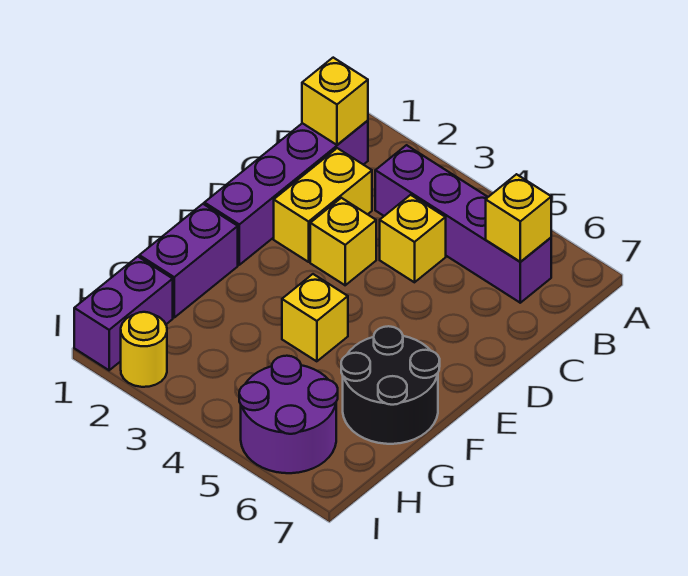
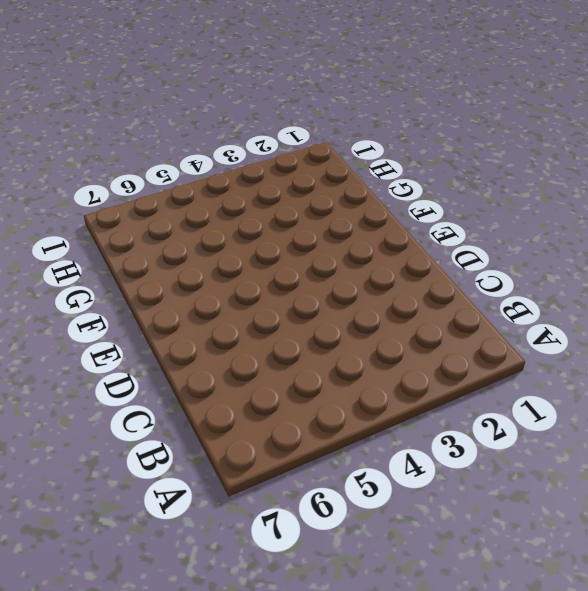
none -> purple 1x4 brick [204,121,368,265]
none -> purple 1x4 brick [375,145,551,303]
none -> yellow 1x2 brick [274,148,372,262]

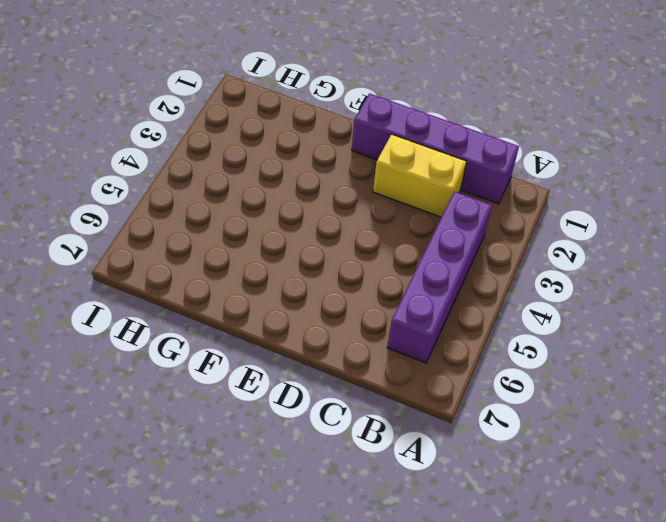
none -> yellow 1x1 brick [380,195,446,282]
none -> yellow 1x1 brick [310,198,376,285]
none -> purple 1x2 brick [139,204,238,317]

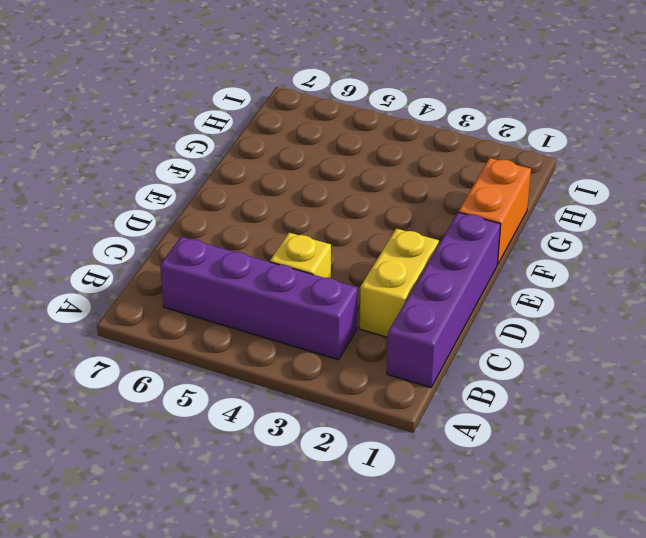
orange 1x2 brick [459,158,531,265] -> purple 1x2 brick [139,204,238,317]
none -> yellow 1x1 brick [310,198,376,285]
none -> yellow 1x1 brick [282,274,348,361]
none -> black 2x2 round brick [341,326,440,444]

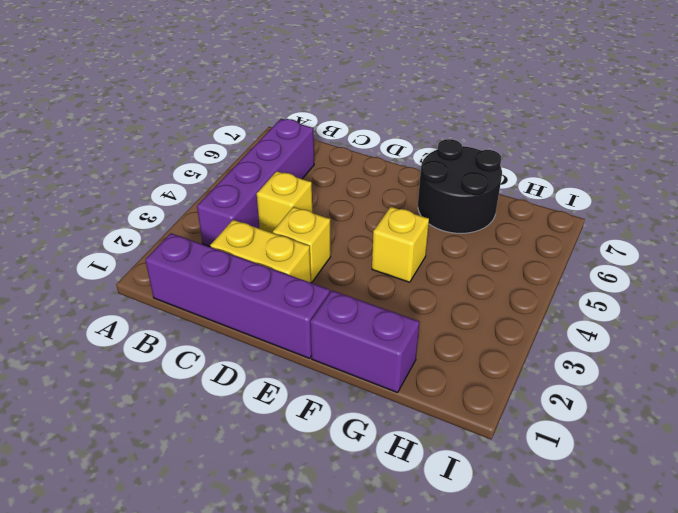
none -> purple 1x2 brick [74,257,173,370]
none -> purple 2x2 round brick [239,356,338,473]
none -> yellow 1x1 round brick [121,312,167,387]

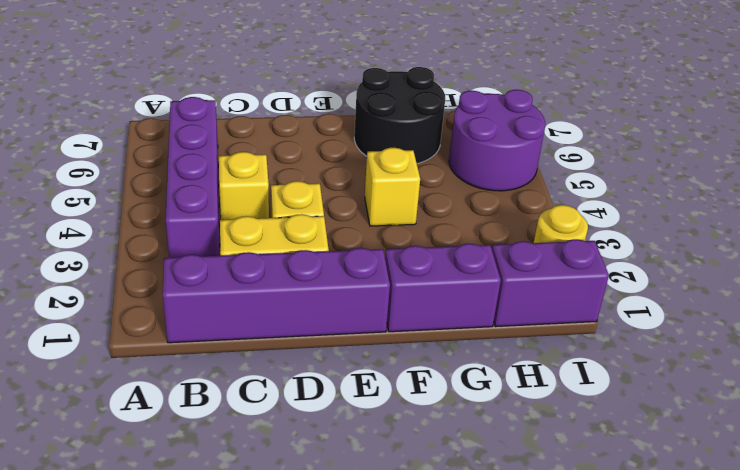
none -> yellow 1x1 brick [302,58,368,145]
none -> yellow 1x1 brick [486,174,551,262]

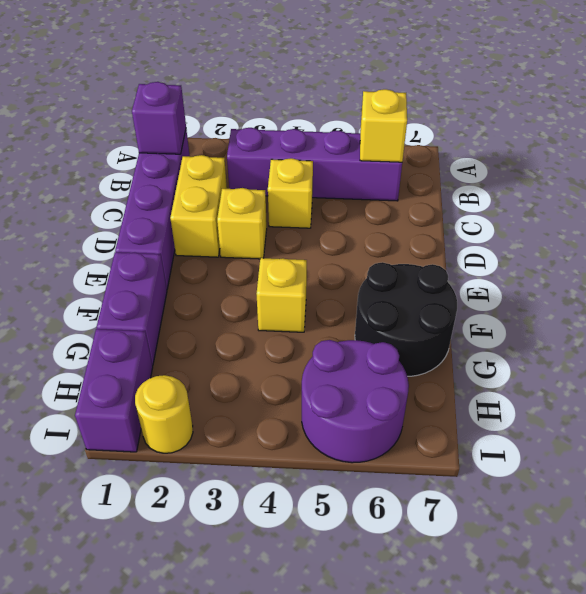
purple 1x1 brick [132,82,186,154] -> yellow 1x1 brick [302,58,368,145]

